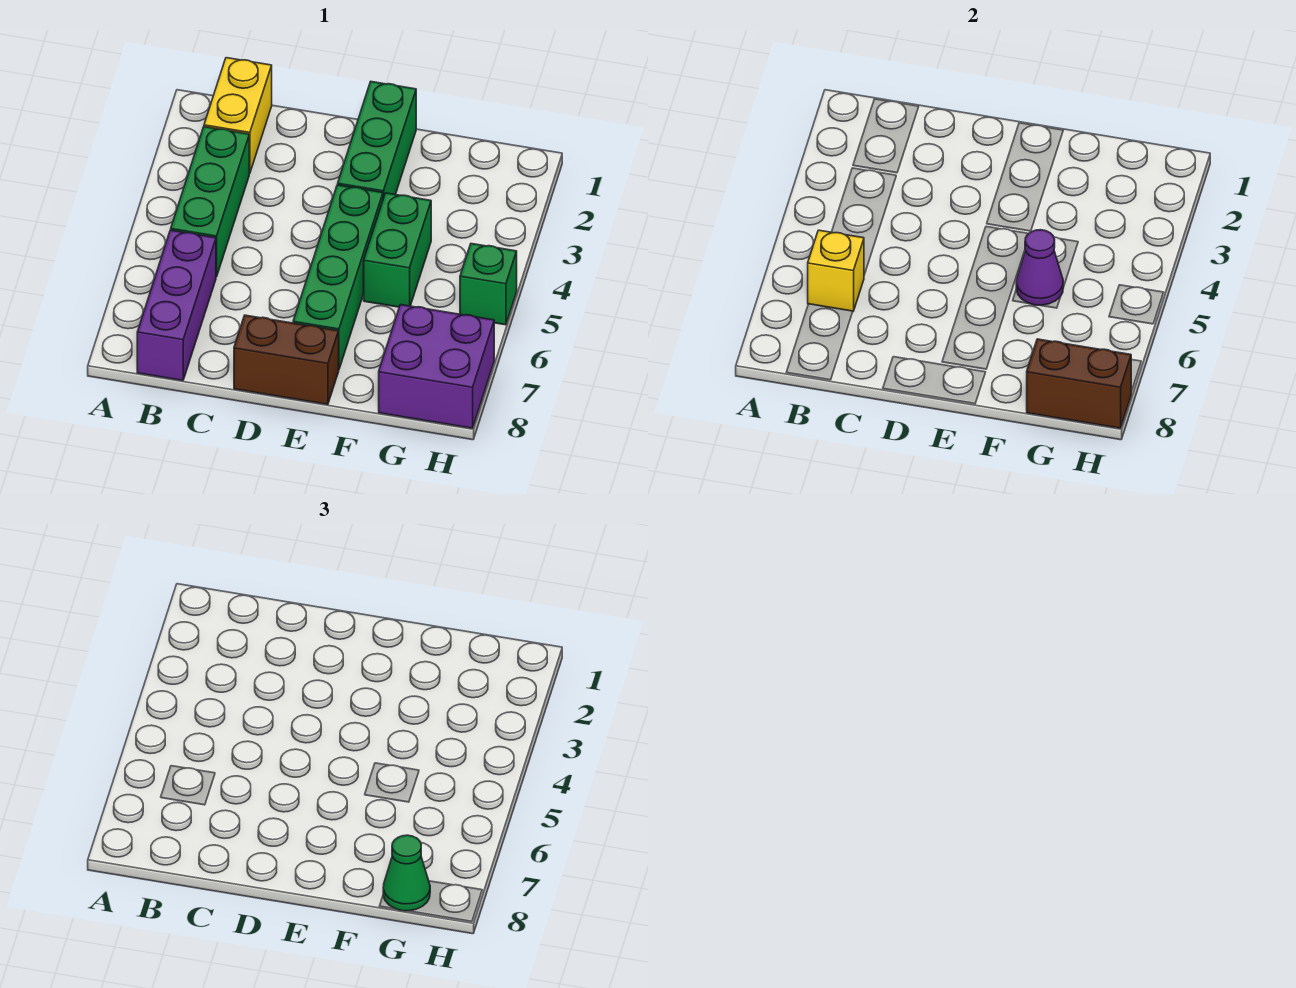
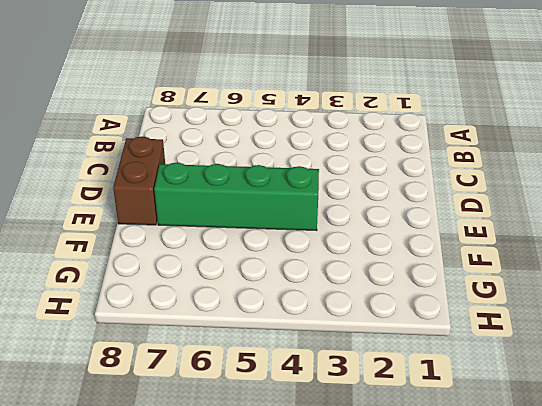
none -> yellow 1x2 brick [204,58,272,173]
none -> green 1x3 brick [171,127,249,277]
none -> purple 1x3 brick [137,230,216,381]

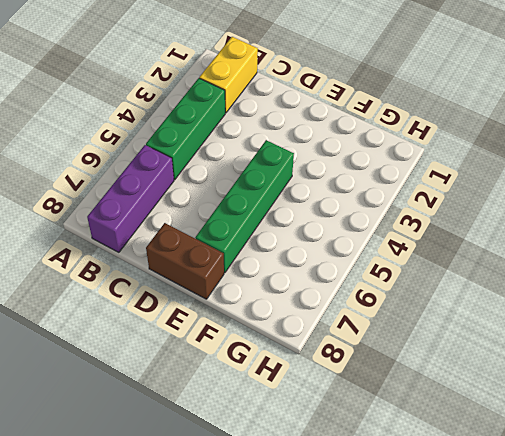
none -> green 1x3 brick [338,82,416,199]
none -> green 1x2 brick [364,193,431,307]
none -> purple 2x2 brick [379,305,494,428]

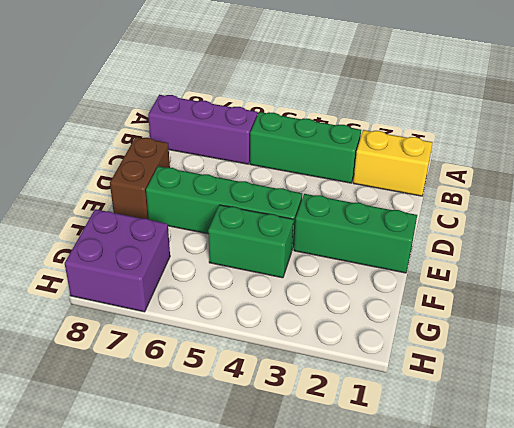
none -> green 1x1 brick [460,244,517,325]
none -> yellow 1x1 brick [808,230,864,311]
none -> purple 1x1 cone [1016,230,1063,305]

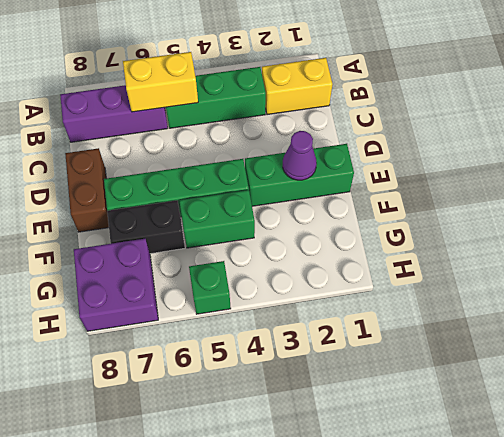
yellow 1x2 brick [123,52,198,112] -> yellow 1x1 brick [808,230,864,311]
purple 1x1 cone [283,131,317,180] -> purple 1x1 cone moved to [1016,230,1063,305]
black 1x2 brick [107,201,185,254] -> none
none -> brown 1x2 brick [1027,339,1131,428]
none -> green 1x1 cone [383,835,430,911]

